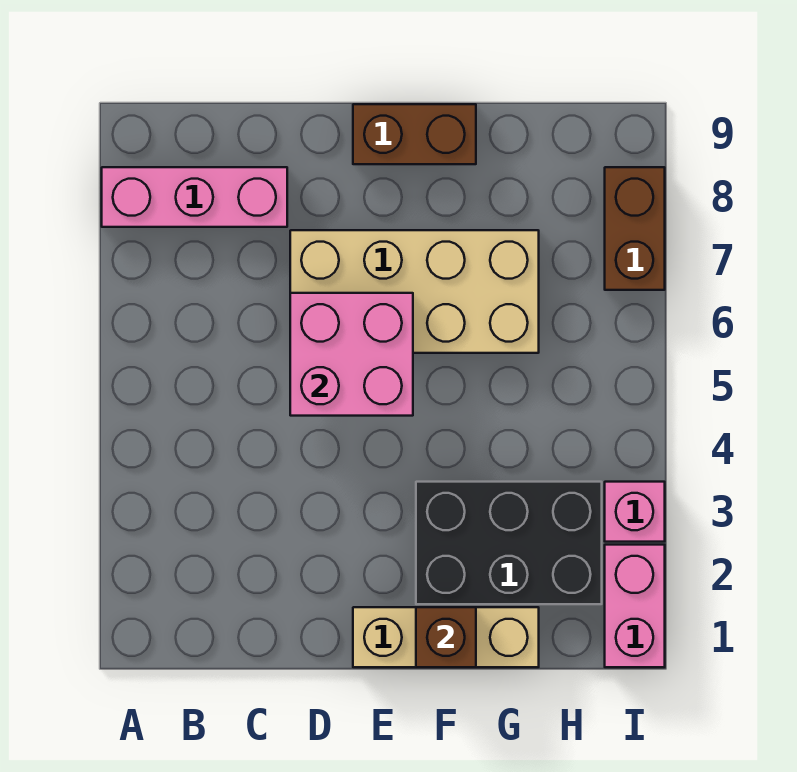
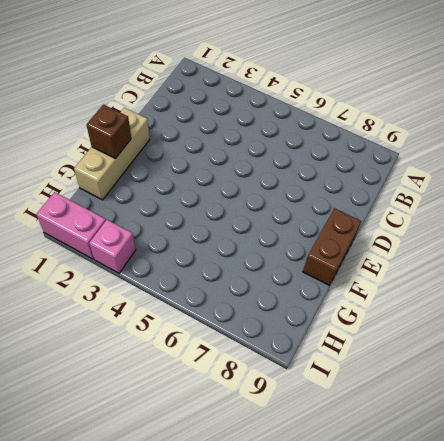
none -> pink 1x3 brick [102,167,287,227]
none -> tan 2x4 brick [290,230,539,353]

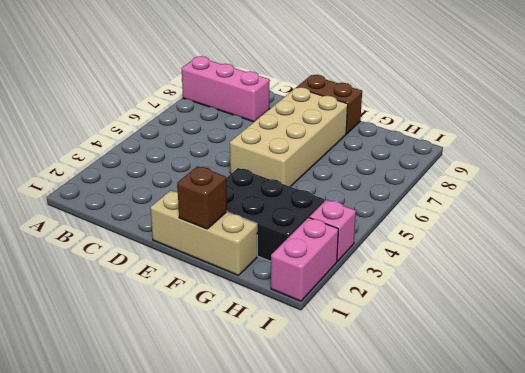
tan 2x4 brick [230,87,348,187] -> tan 2x4 brick turned to [290,230,539,353]
none -> brown 1x2 brick [605,167,665,290]
none -> pink 2x2 brick [290,293,413,416]

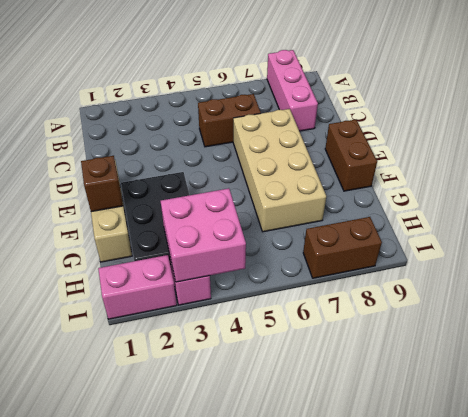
brown 1x2 brick [198,94,261,147] -> none
pink 2x2 brick [161,188,246,282] -> pink 2x2 brick moved to [290,293,413,416]

